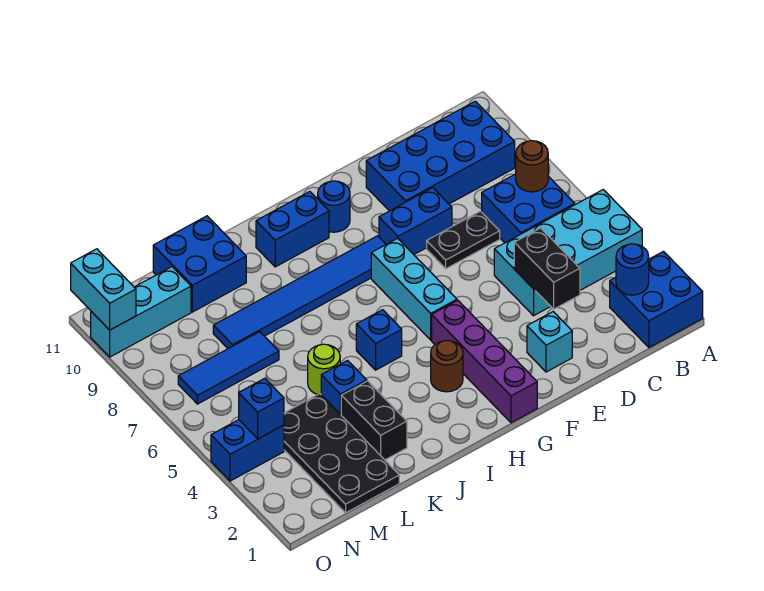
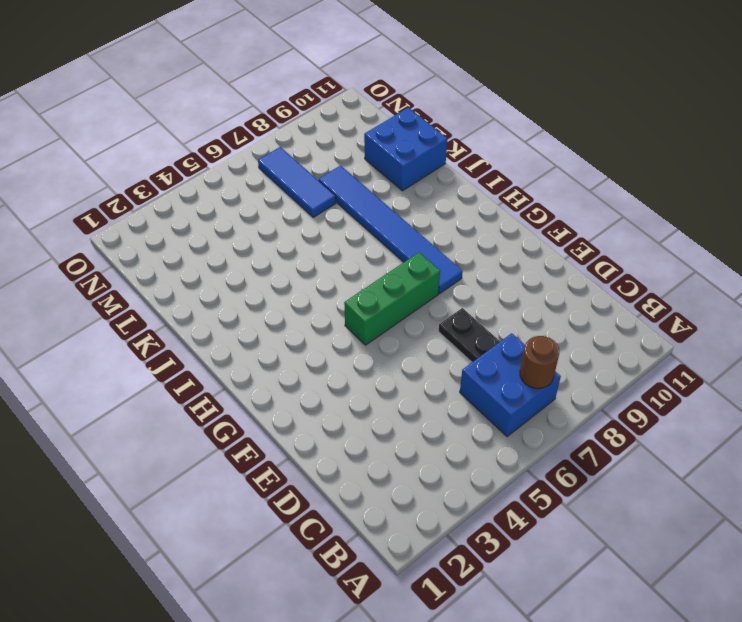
green 1x3 brick [344,253,440,345] -> cyan 1x3 brick [371,238,457,340]
none -> blue 2x2 brick [610,251,703,347]
none -> cyan 2x4 brick [494,190,642,316]
none -> blue 2x4 brick [366,101,515,211]

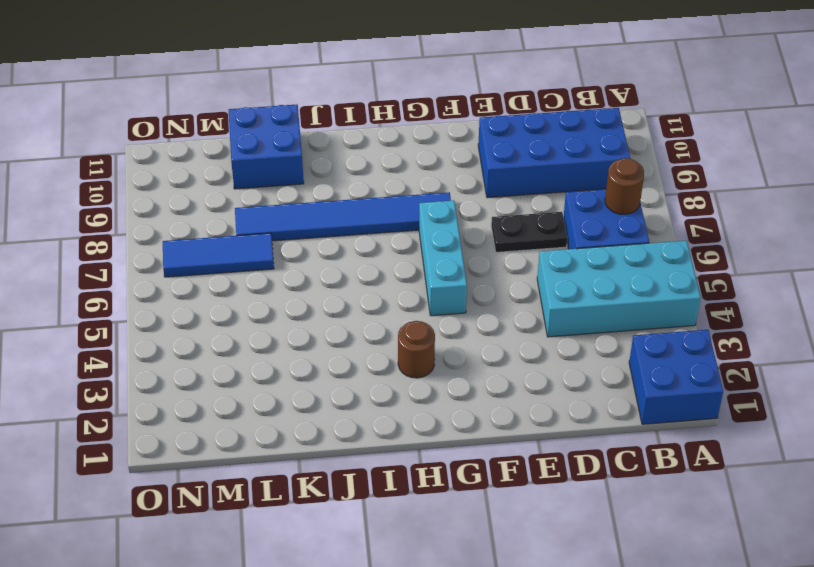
none -> cyan 1x1 brick [527,312,572,372]
none -> blue 1x2 brick [379,188,452,254]
none -> purple 1x4 brick [432,300,537,423]

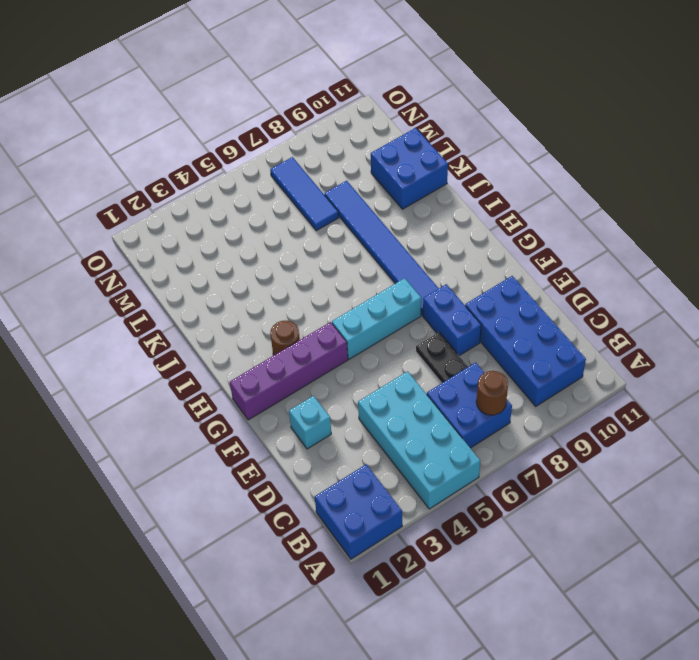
none -> blue 1x1 round brick [318,181,350,232]
none -> blue 1x2 brick [256,192,329,267]
none -> blue 1x1 brick [356,310,402,370]

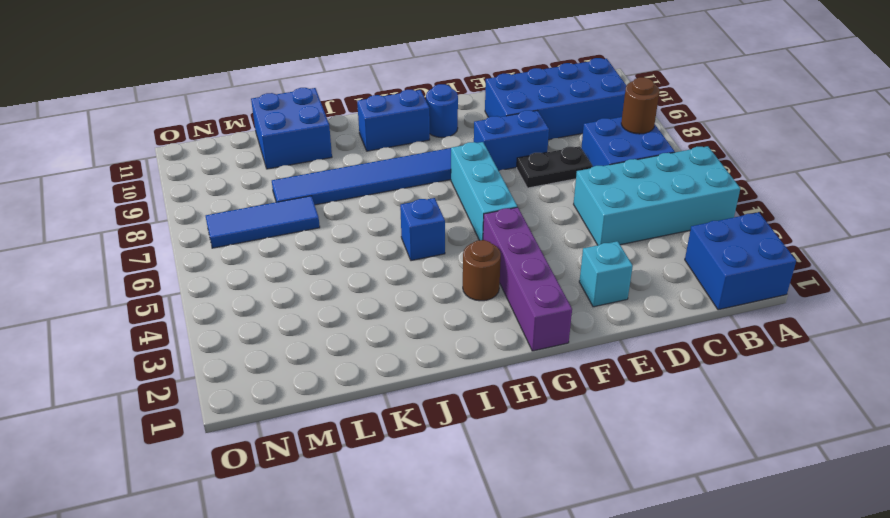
none -> black 1x2 brick [341,381,407,460]
none -> blue 1x1 brick [321,361,367,414]
none -> lime 1x1 round brick [308,344,340,395]

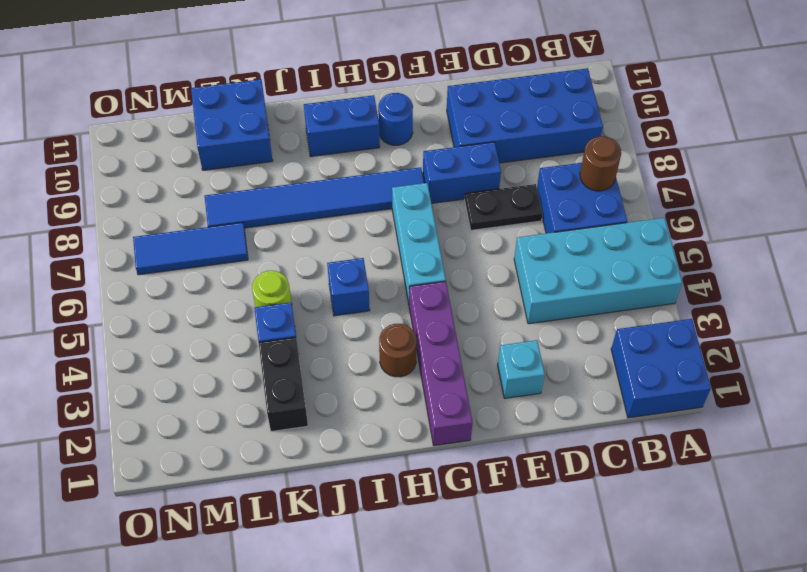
none -> black 2x4 plate [284,394,399,513]
none -> cyan 1x3 brick [91,267,191,357]
none -> blue 1x2 brick [211,420,284,481]

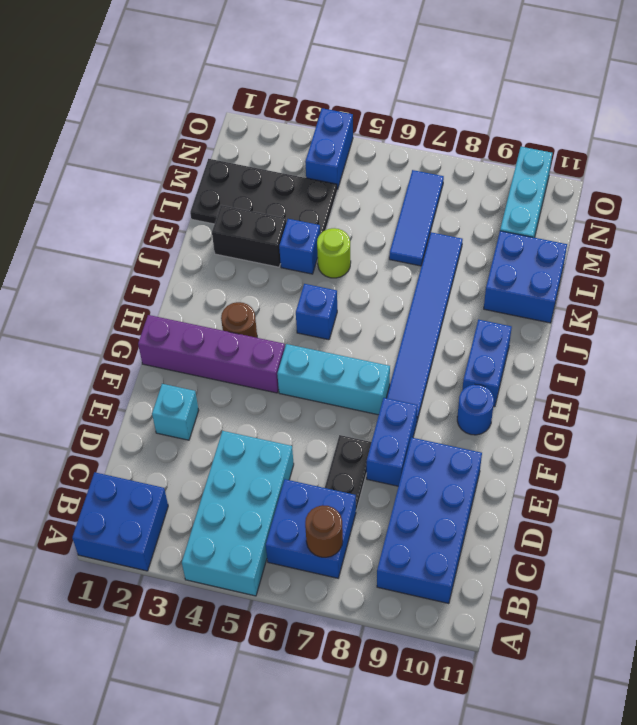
none -> blue 1x1 round brick [616,244,649,295]
none -> black 1x2 brick [514,228,580,309]
none -> blue 1x1 brick [239,378,284,439]

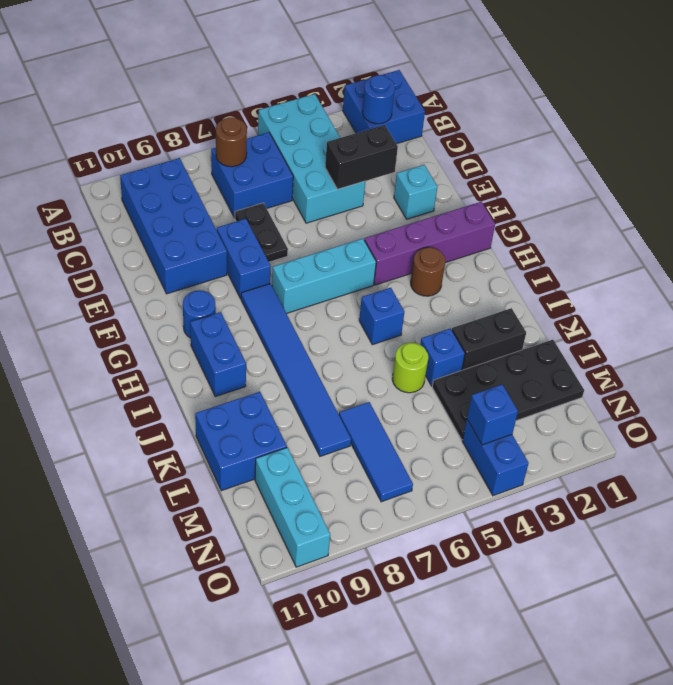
none -> cyan 1x2 brick [71,249,136,330]

